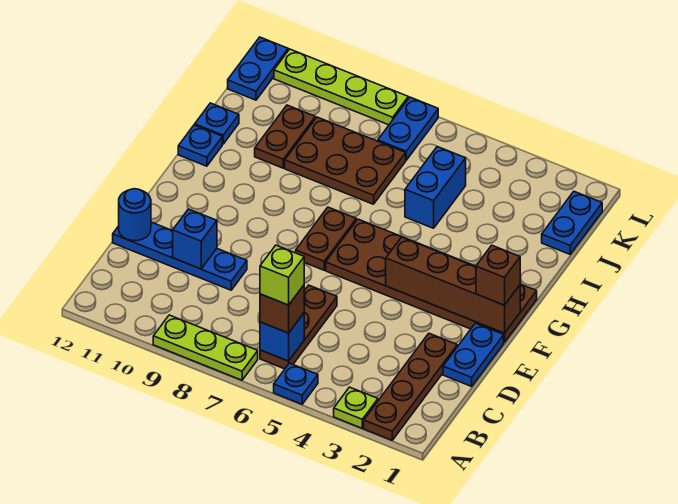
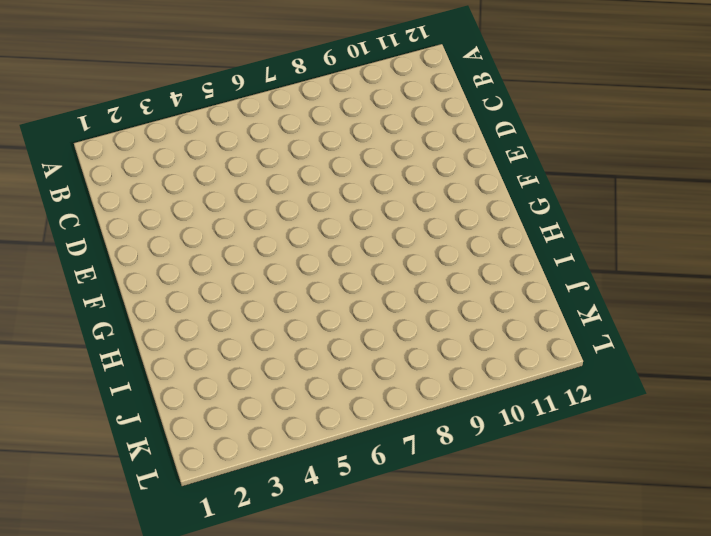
none -> brown 1x4 plate [364,333,457,440]
none -> lime 1x1 plate [334,387,378,428]
none -> blue 1x1 plate [274,363,318,404]

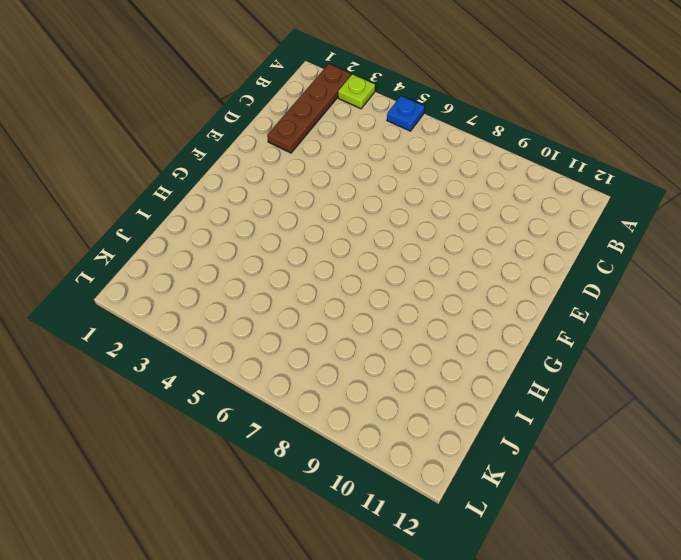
none -> lime 1x3 plate [153,315,258,380]
none -> brown 1x3 plate [260,285,337,369]
none -> blue 1x2 plate [443,323,504,386]

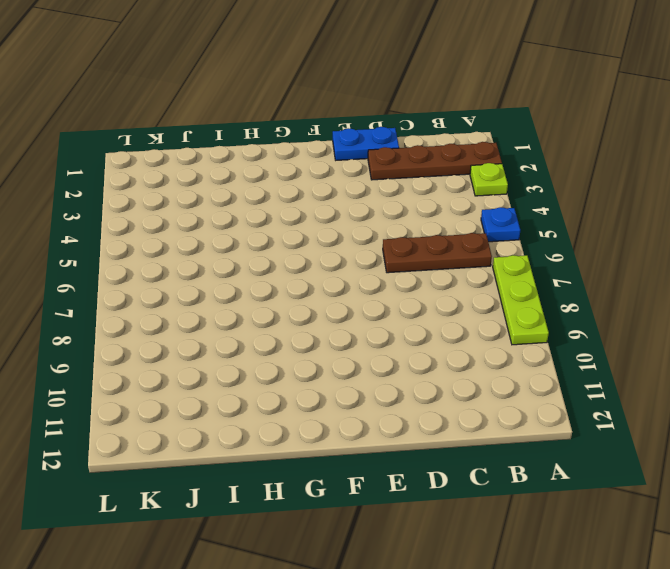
none -> blue 1x4 plate [113,222,247,290]
none -> brown 2x6 plate [326,219,537,342]
none -> brown 1x2 plate [296,207,356,270]

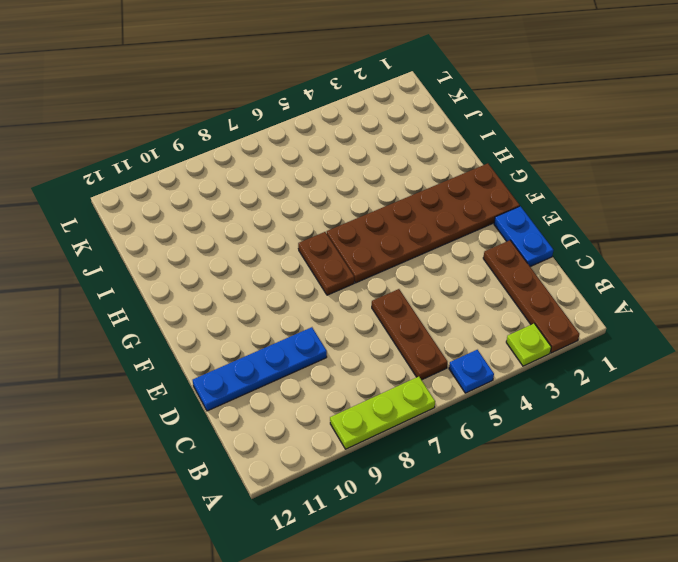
none -> blue 1x1 plate [178,125,222,166]
none -> blue 1x2 brick [405,147,466,228]
none -> brown 2x3 plate [285,117,406,204]

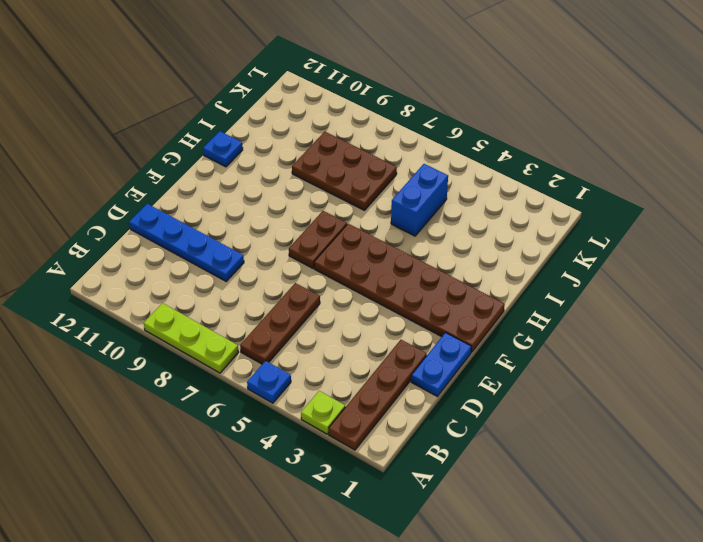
none -> brown 1x2 plate [255,105,315,168]
none -> blue 1x1 plate [195,103,239,144]
none -> blue 1x2 plate [542,192,602,254]

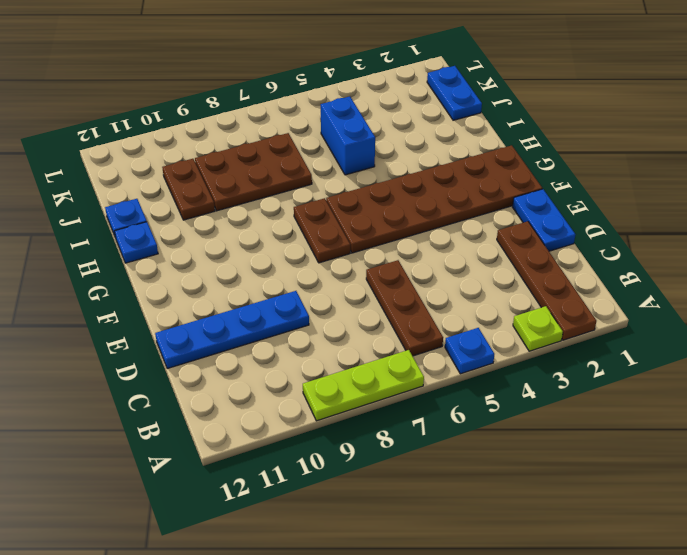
none -> blue 1x2 plate [378,97,438,160]
none -> blue 1x2 plate [228,37,288,100]
none -> lime 1x4 plate [274,49,408,125]

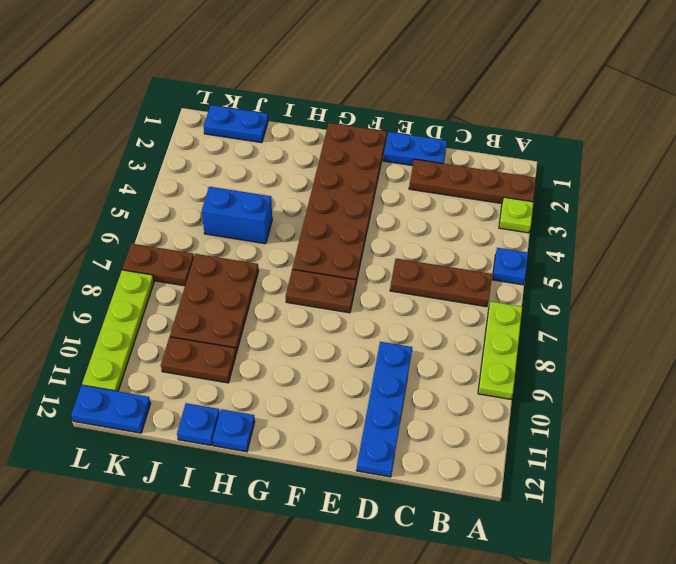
brown 1x2 plate [123,243,194,286] -> blue 1x2 plate [378,97,438,160]
none -> blue 1x1 brick [260,313,304,361]
none -> blue 1x1 brick [173,209,217,269]
none -> blue 1x1 round brick [119,189,151,241]

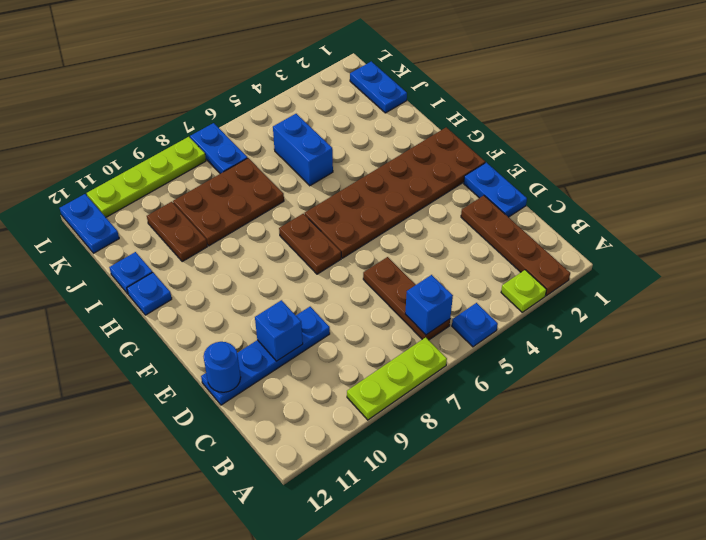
none -> brown 1x4 brick [386,237,520,333]
none -> brown 1x1 brick [260,285,304,333]
none -> brown 1x1 brick [476,245,520,305]

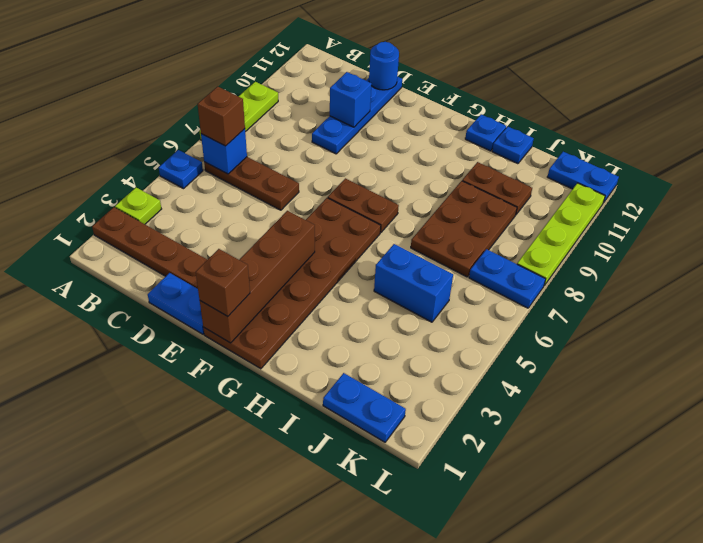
none -> lime 1x1 brick [260,245,304,305]

